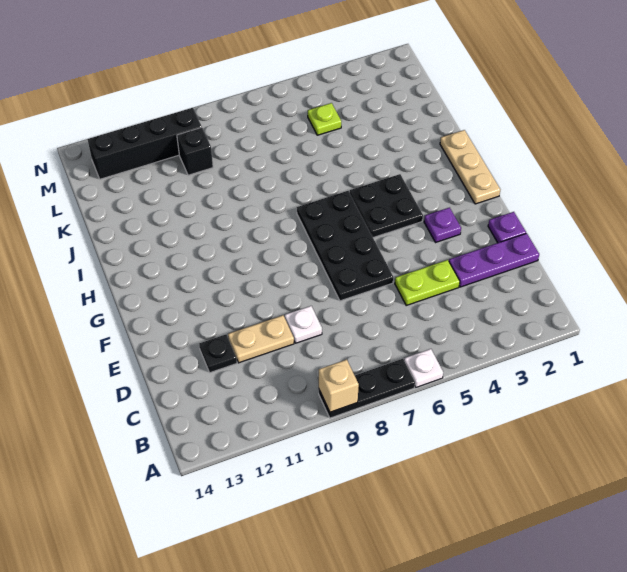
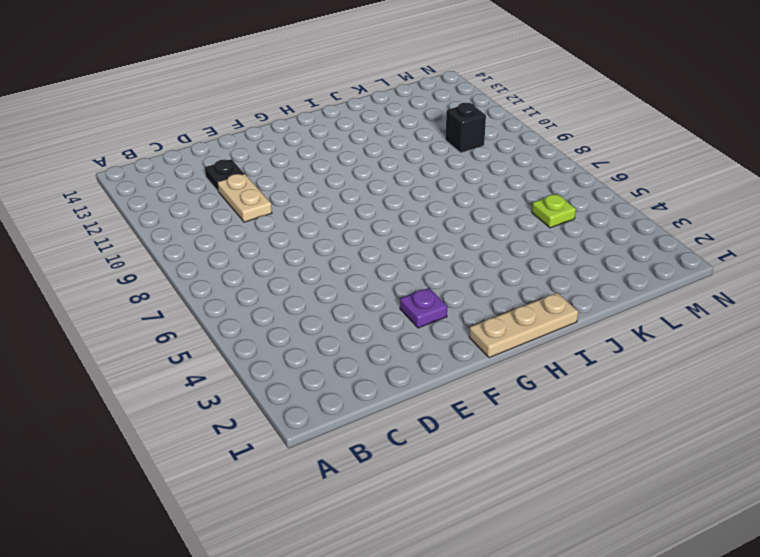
none -> white 1x1 plate [404,349,443,387]
none -> black 1x3 plate [319,359,415,418]
none -> purple 1x3 plate [449,233,539,287]

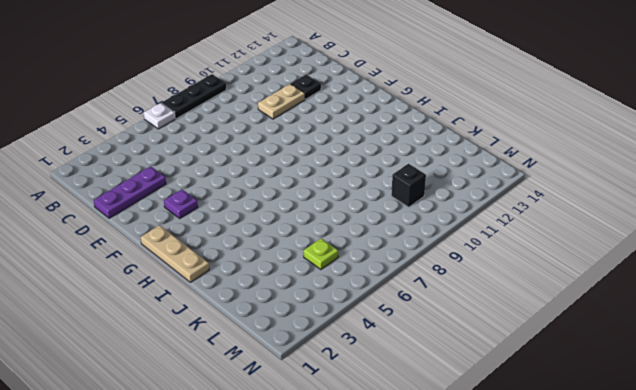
none -> lime 1x2 plate [395,260,460,305]
none -> white 1x1 plate [285,306,322,343]
none -> purple 1x1 plate [488,212,526,243]

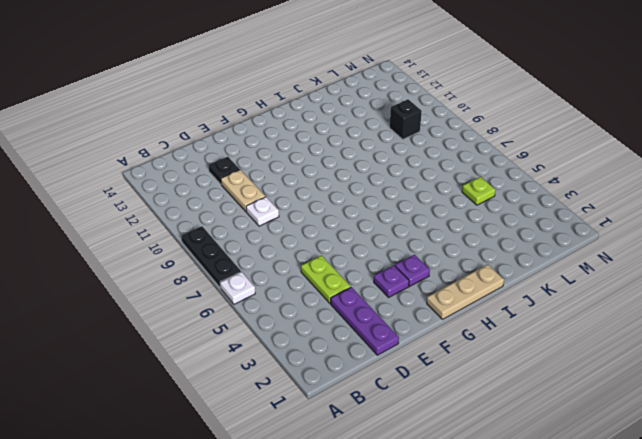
purple 1x1 plate [395,255,430,286] -> purple 1x1 plate moved to [488,212,526,243]
none -> black 2x4 plate [297,191,393,301]
none -> black 2x2 plate [350,174,423,238]
none -> black 1x4 brick [88,108,202,179]

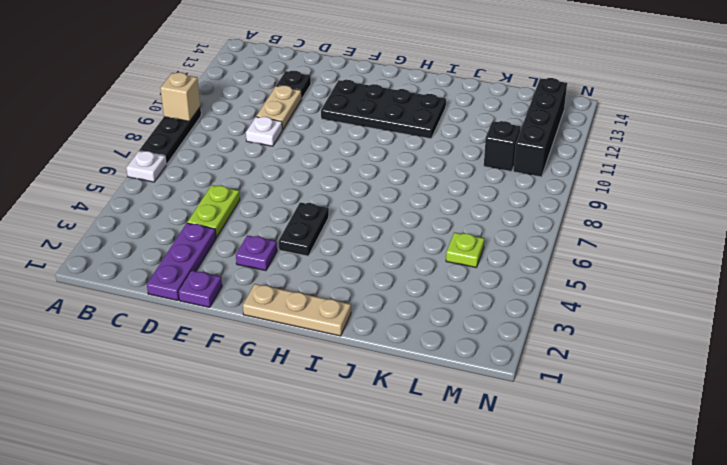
black 2x4 plate [321,80,446,139] -> black 2x4 plate moved to [297,191,393,301]
black 1x2 plate [279,202,329,256] -> black 2x2 plate [350,174,423,238]

